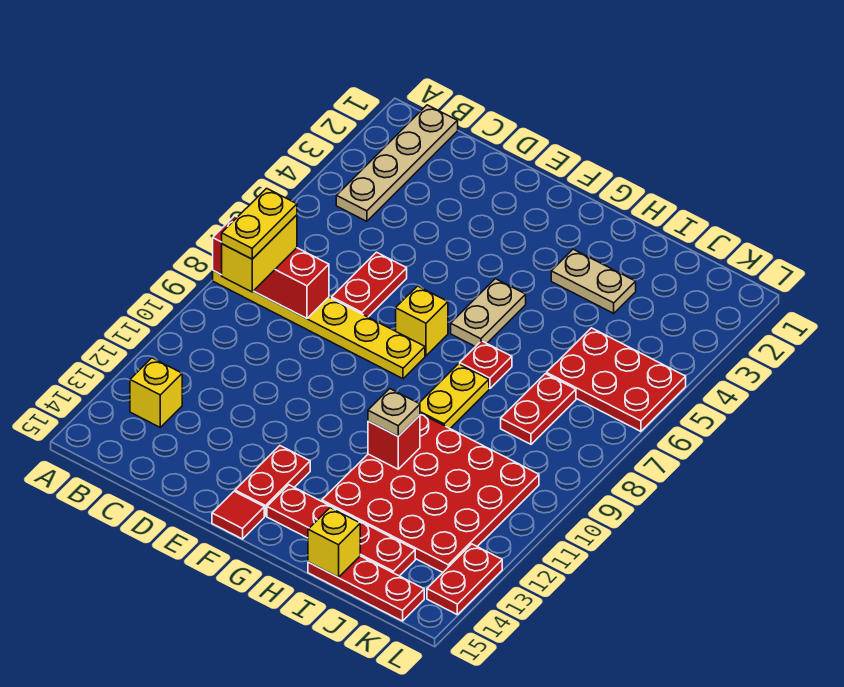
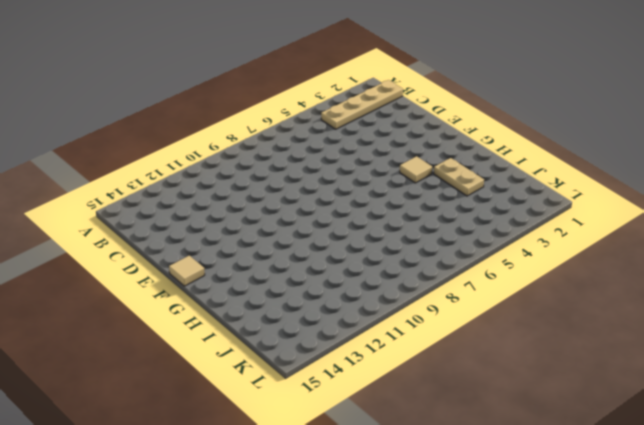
tan 1x1 tile [169,256,205,286] -> red 1x1 tile [212,491,264,539]
tan 1x1 tile [400,156,432,183] -> none
none -> yellow 1x6 plate [213,271,425,379]
none -> yellow 1x1 brick [130,358,182,427]
none -> red 1x2 plate [332,252,407,317]

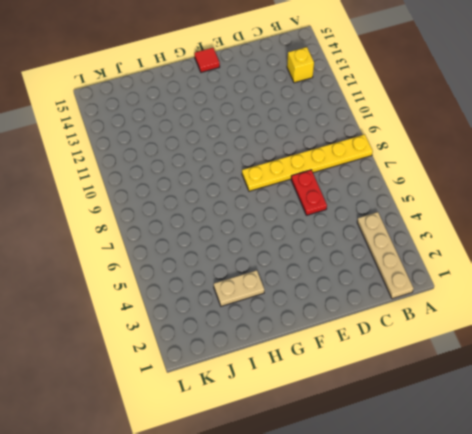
none -> yellow 1x1 brick [396,286,448,356]
none -> red 1x2 plate [235,446,310,516]
none -> tan 1x2 plate [451,279,526,347]

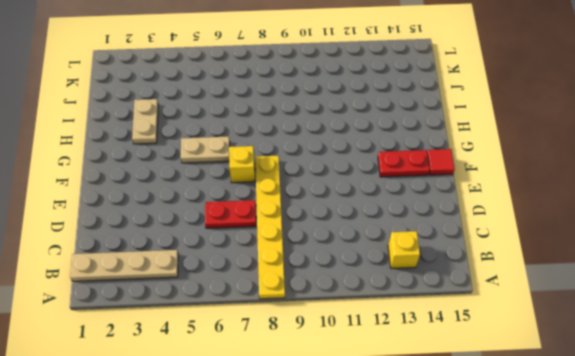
none -> red 1x4 plate [267,485,415,576]
none -> red 1x1 plate [460,341,512,389]
none -> yellow 1x2 plate [419,364,489,428]

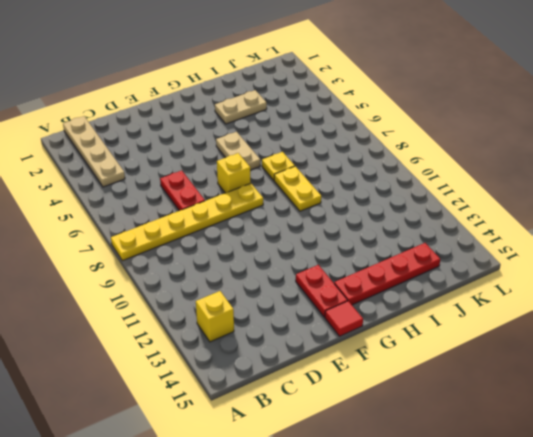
yellow 1x1 plate [262,152,295,180] -> red 1x1 plate [460,341,512,389]
none -> red 4x4 plate [322,414,539,573]
none -> red 1x3 plate [308,556,424,621]
none -> red 2x3 plate [547,328,686,431]

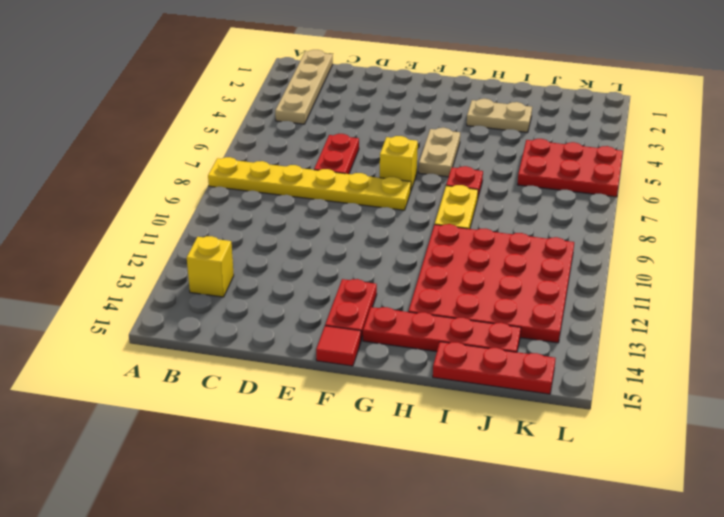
none -> red 1x2 plate [501,374,576,444]
none -> red 1x2 plate [427,544,502,615]
none -> red 1x3 brick [213,216,329,319]

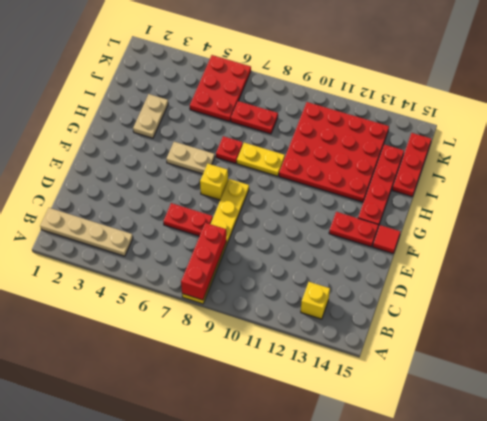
none -> red 1x2 plate [427,544,502,615]
none -> red 1x1 brick [368,415,420,469]
none -> yellow 1x1 brick [308,508,360,577]

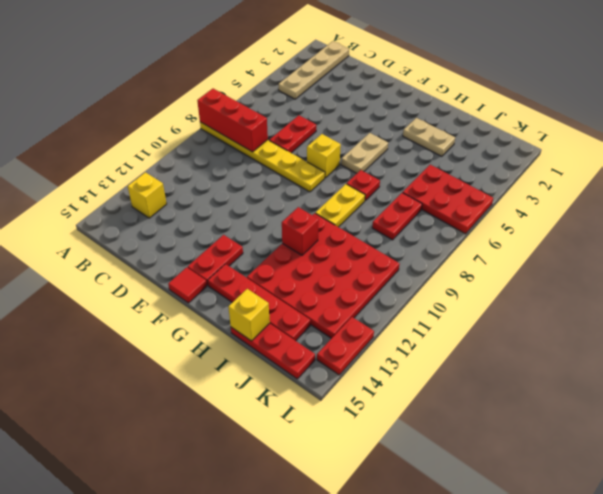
none -> yellow 1x2 brick [222,215,297,292]
none -> tan 1x1 plate [368,389,420,436]
none -> yellow 1x2 plate [222,188,297,259]

